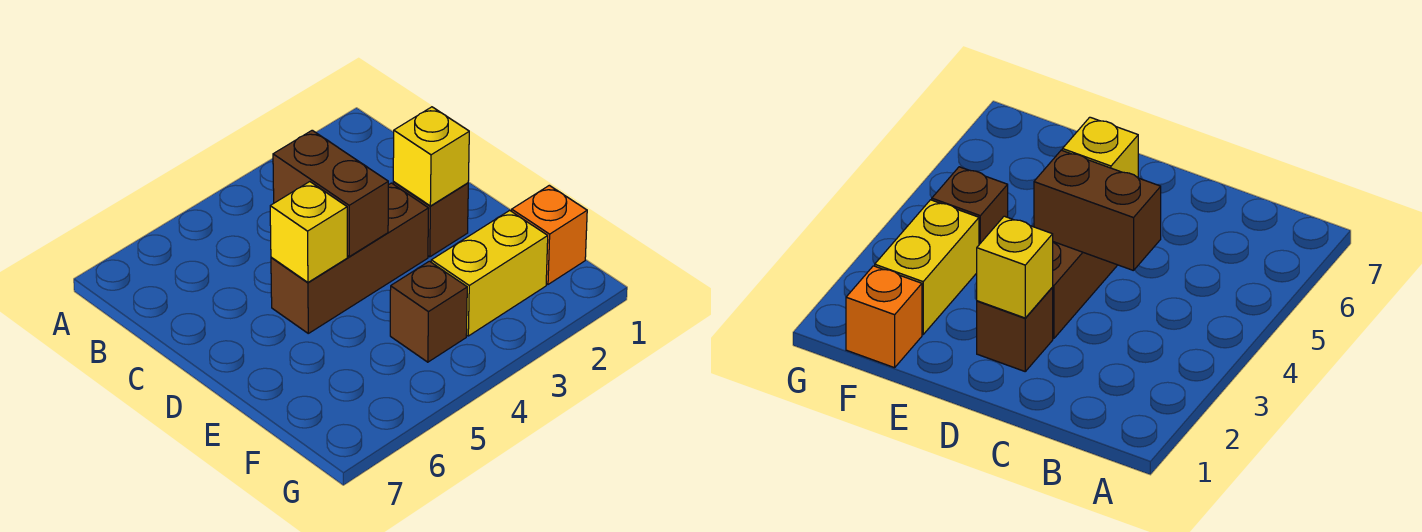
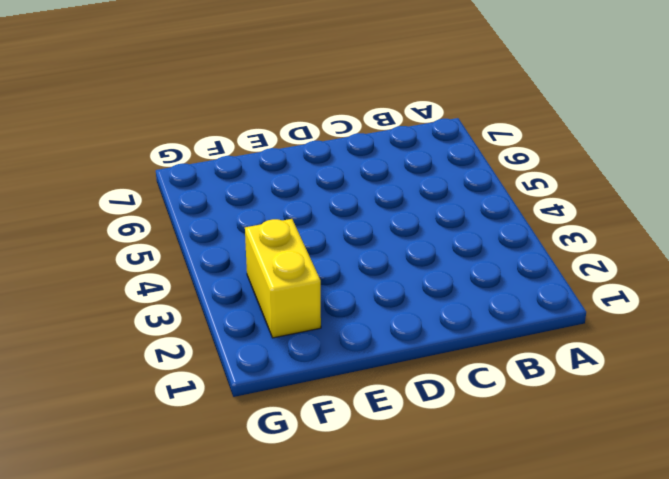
none -> brown 1x1 brick [393,182,468,257]
none -> brown 1x3 brick [271,183,429,333]

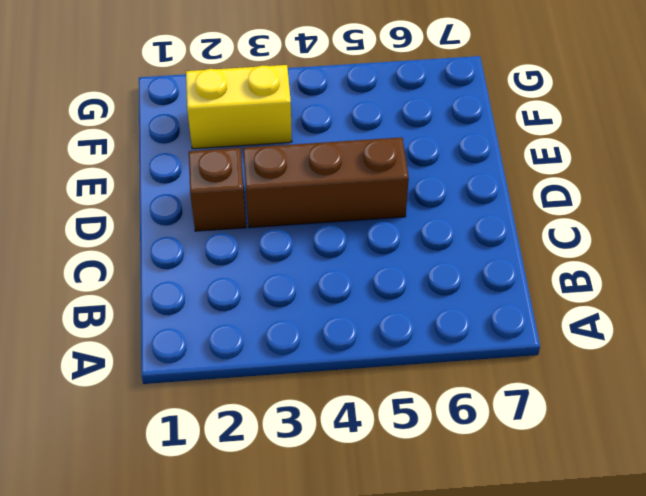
none -> orange 1x1 brick [512,185,587,284]
none -> brown 1x1 brick [390,261,467,362]

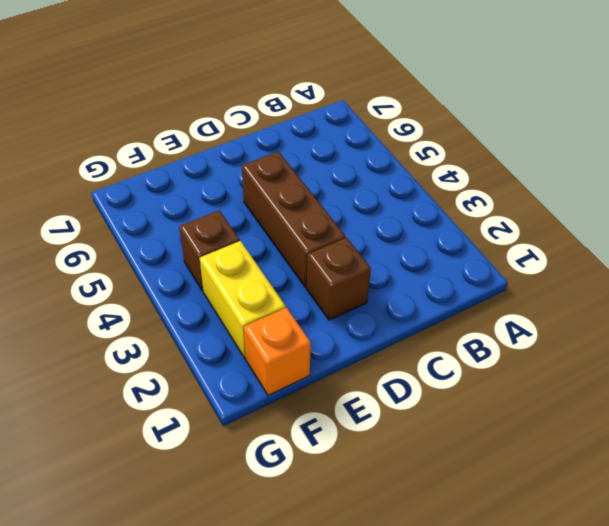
none -> brown 1x2 brick [273,130,388,257]
none -> yellow 1x1 brick [393,107,469,206]

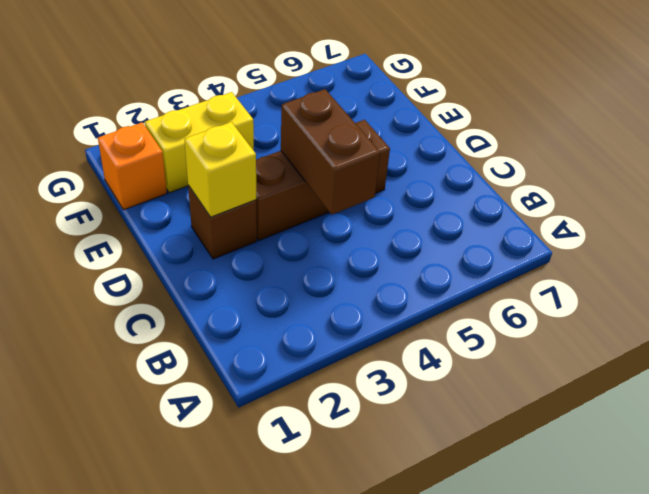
none -> brown 1x1 brick [390,261,467,362]
none -> yellow 1x1 brick [270,182,347,282]

